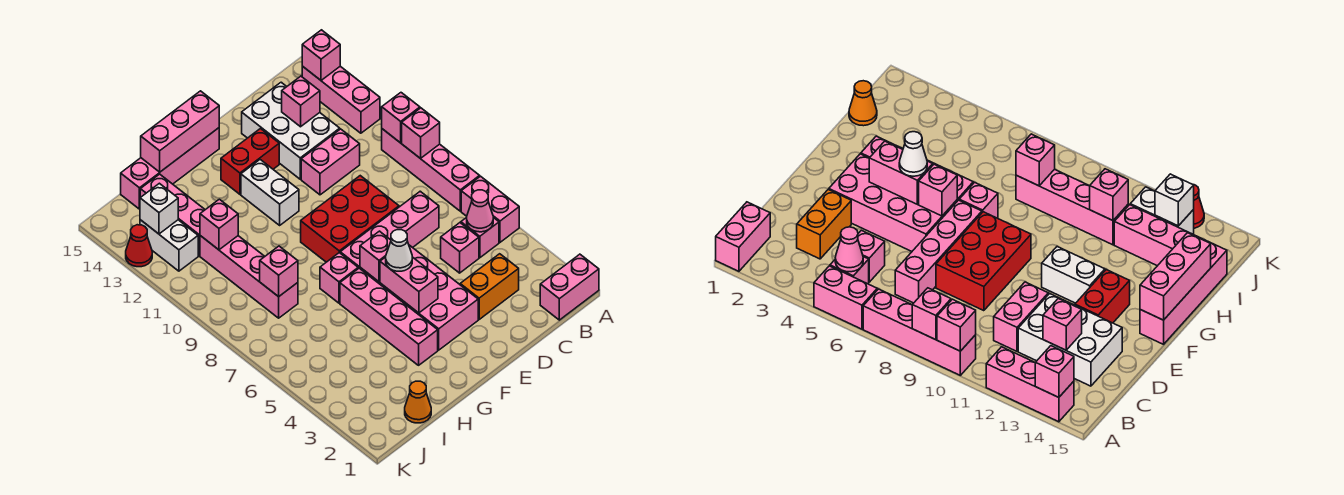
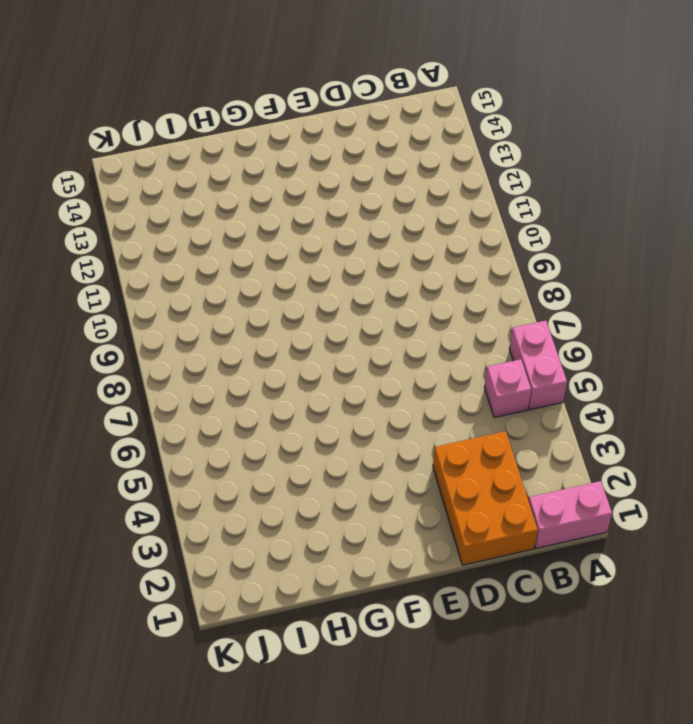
orange 2x3 brick [433,431,538,565] -> orange 1x2 brick [460,254,519,319]
none -> pink 1x4 brick [382,129,480,211]
none -> pink 1x3 brick [302,66,380,133]
none -> pink 1x1 brick [441,223,479,273]
none -> pink 1x4 brick [340,191,439,269]

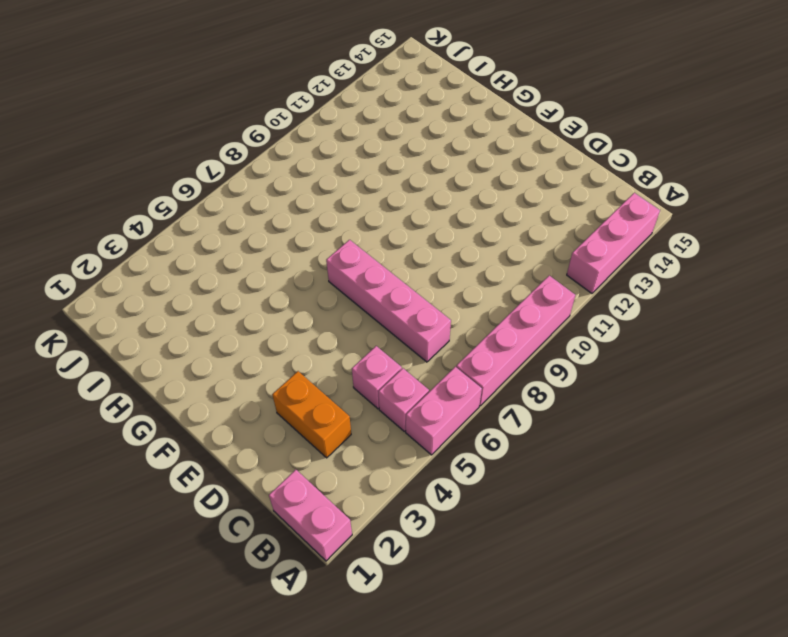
none -> pink 1x2 brick [301,129,360,195]
none -> white 2x3 brick [242,82,340,179]
none -> red 2x3 brick [301,176,399,262]
none -> pink 2x4 brick [360,245,478,350]

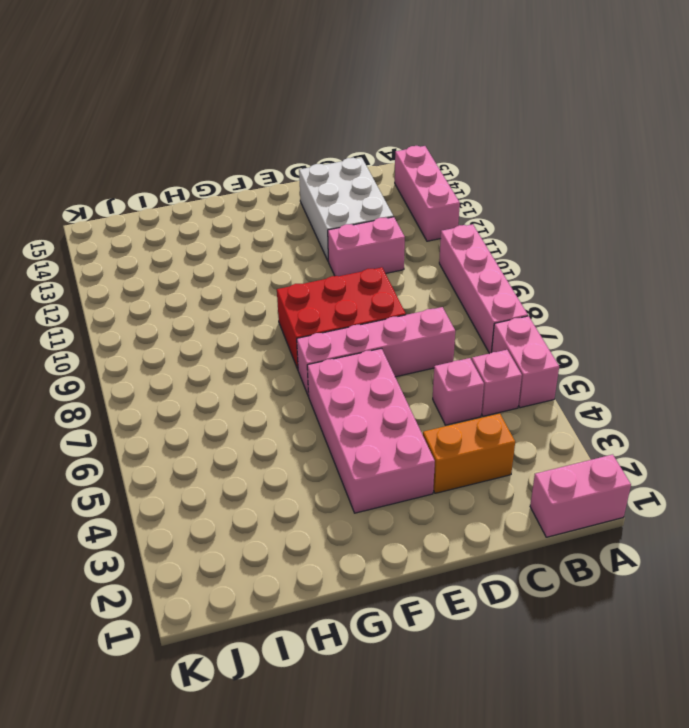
none -> red 1x2 brick [221,129,279,194]
none -> white 1x2 brick [241,160,299,225]
none -> pink 1x4 brick [121,128,219,209]
none -> pink 1x4 brick [340,268,438,365]

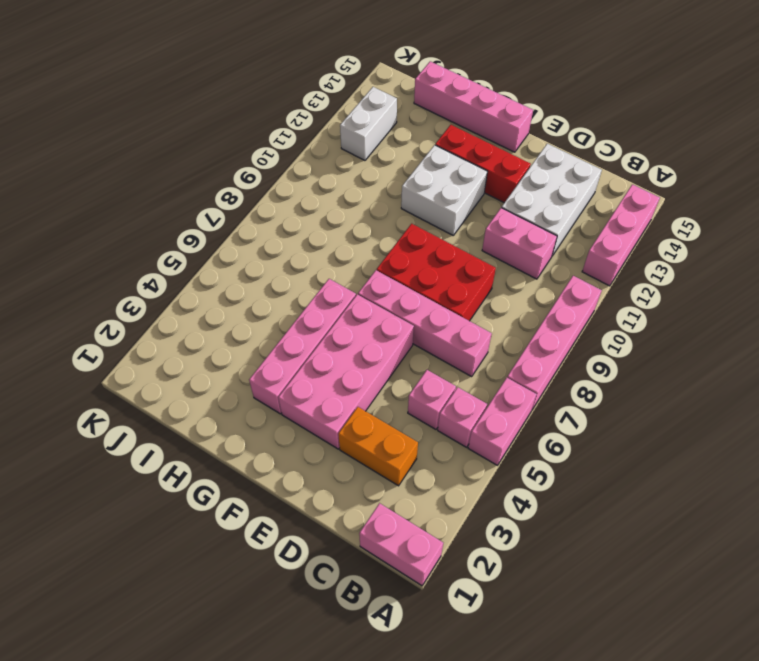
red 1x3 brick [435,125,531,203] -> red 1x2 brick [221,129,279,194]
white 2x2 brick [401,145,487,235] -> white 1x2 brick [241,160,299,225]
none -> pink 1x1 brick [320,253,358,303]
none -> orange 1x1 cone [405,381,431,423]
none -> pink 1x4 brick [200,236,298,318]
none -> pink 1x3 brick [140,174,205,256]

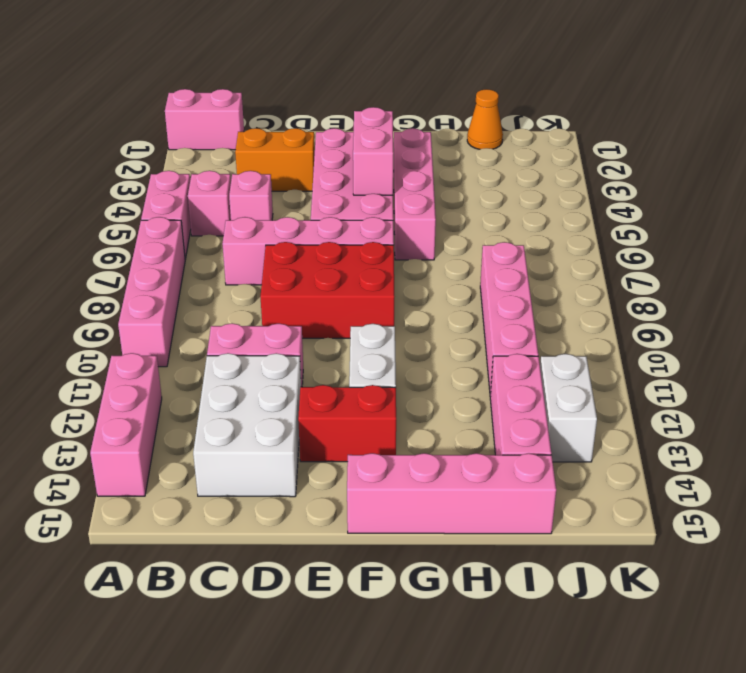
none -> pink 1x1 brick [320,253,358,303]
none -> red 1x1 cone [126,225,152,267]
none -> pink 1x1 brick [402,108,440,159]
none -> pink 1x1 brick [382,93,420,143]

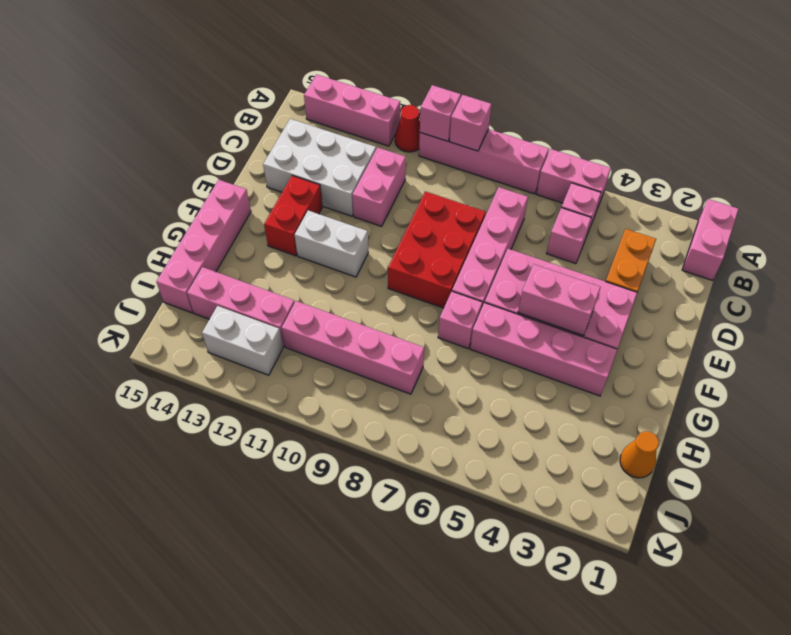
red 1x1 cone [395,105,420,152] -> red 1x1 cone moved to [126,225,152,267]
none -> pink 1x1 brick [302,30,340,80]
none -> pink 1x1 cone [467,190,493,232]
none -> pink 1x1 brick [282,76,320,127]
none -> pink 1x1 brick [360,231,391,282]

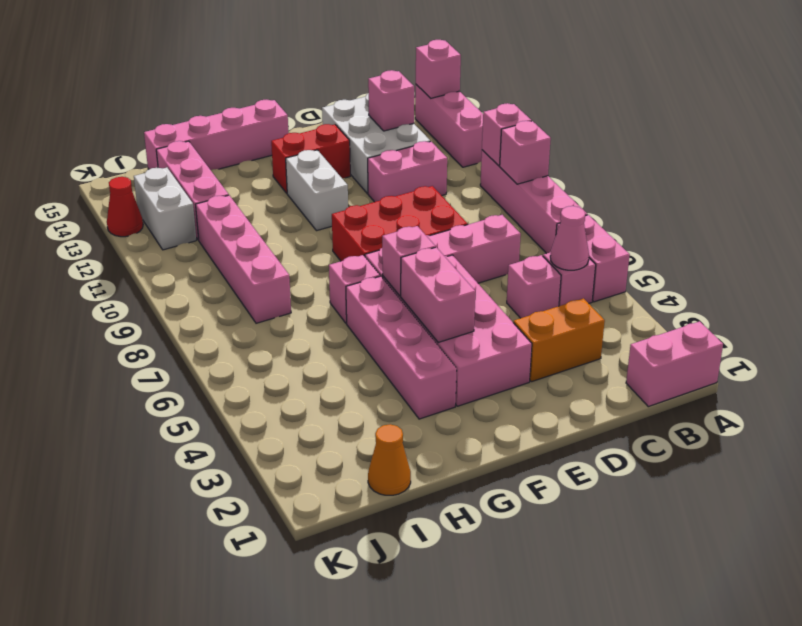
none -> pink 1x3 brick [141,91,219,172]
none -> pink 1x1 brick [260,246,298,297]
none -> pink 1x1 brick [200,199,238,250]
none -> white 1x1 brick [140,183,178,234]

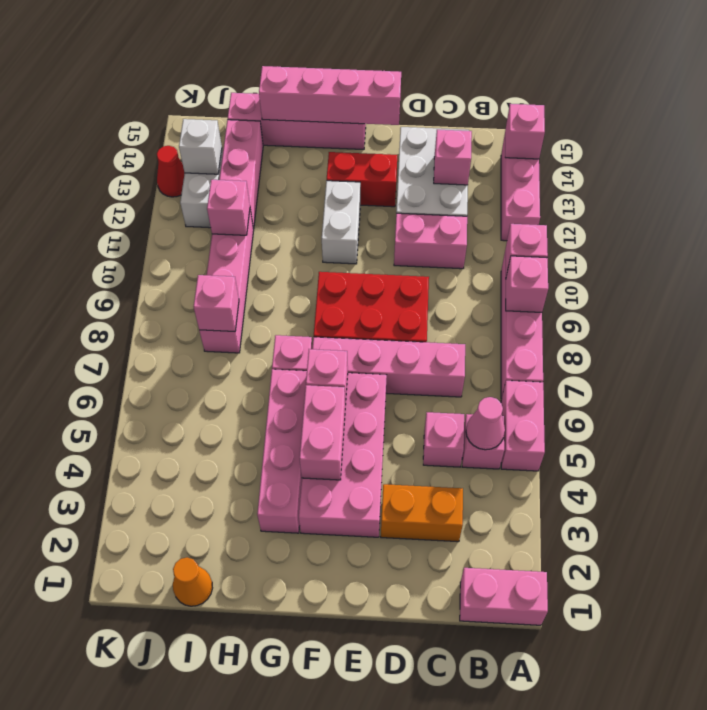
pink 1x4 brick [259,66,401,125] -> pink 1x3 brick [141,91,219,172]
none -> white 1x1 cone [386,230,412,271]

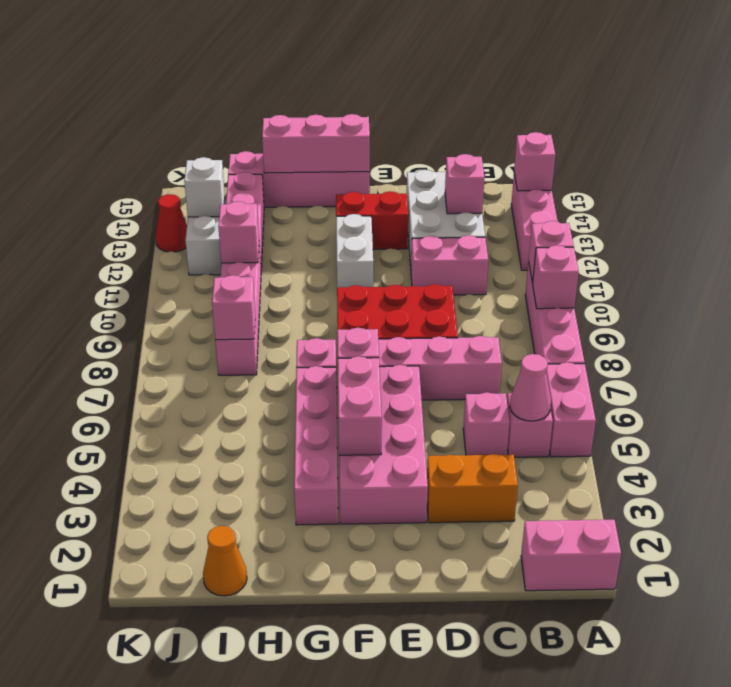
none -> white 1x1 cone [386,230,412,271]

